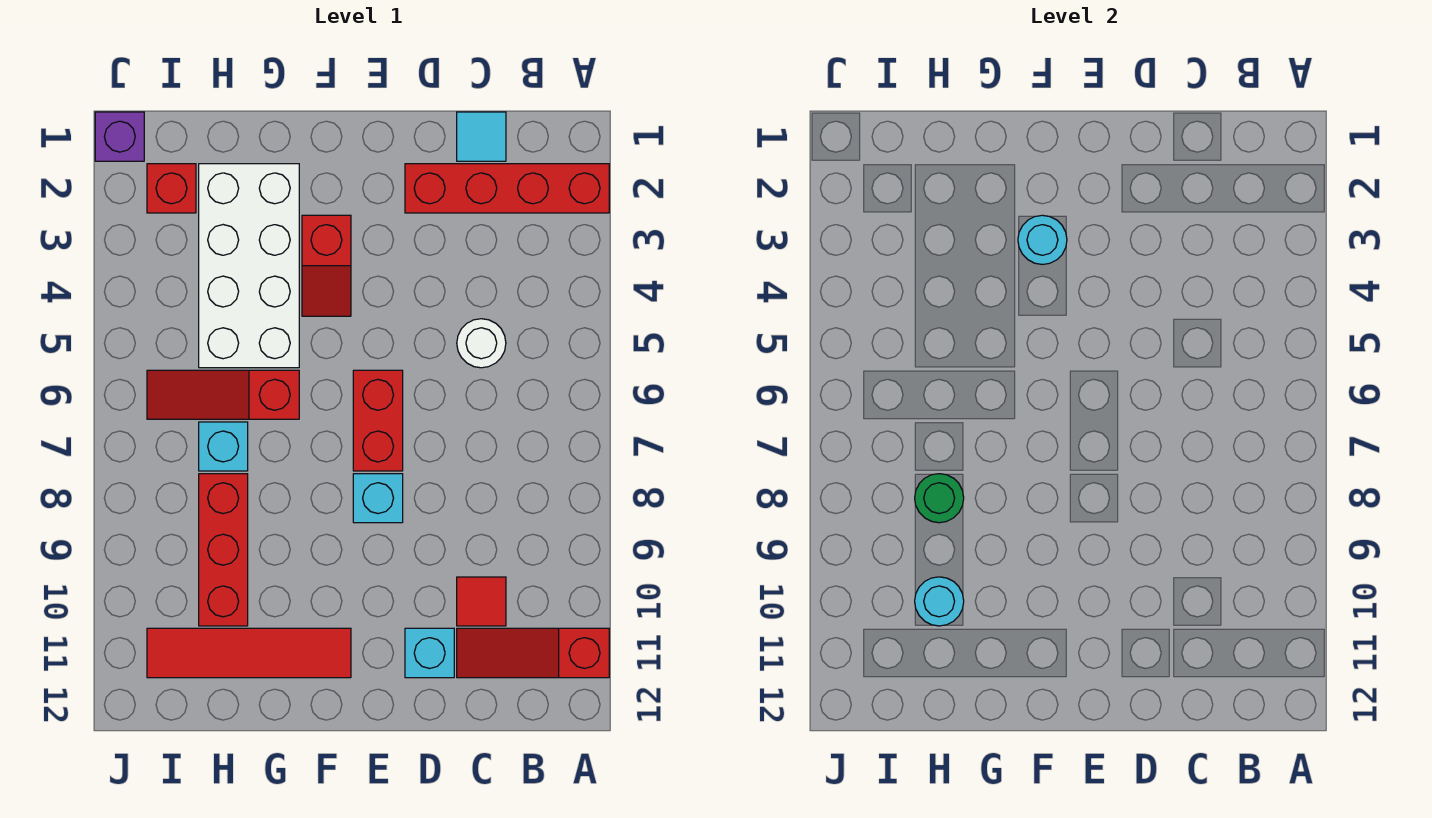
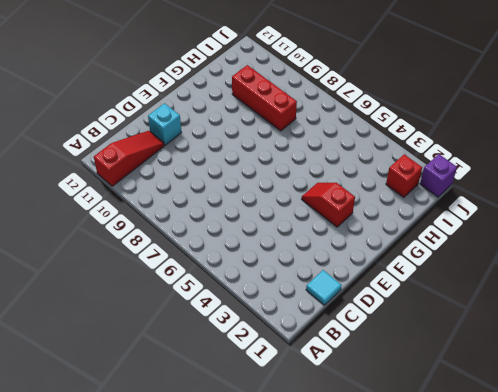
none -> red 1x4 brick [405,164,609,213]
none -> white 1x1 round brick [457,319,506,368]
none -> red 1x1 tile [457,577,506,626]

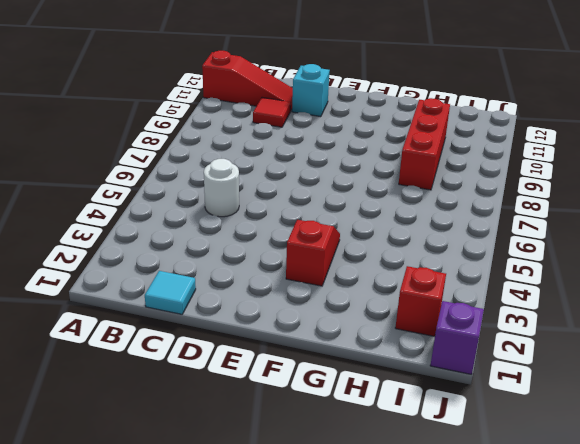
none -> red 1x4 brick [405,164,609,213]
none -> red 1x2 brick [353,370,403,471]
none -> cyan 1x1 brick [353,474,403,523]

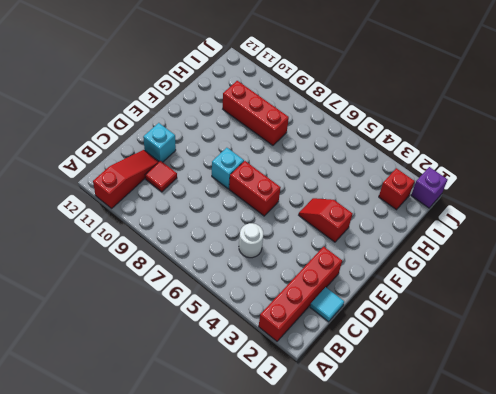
none -> red 1x4 tile [147,628,351,678]
none -> white 2x4 brick [199,164,299,368]
none -> red 1x3 slope [147,370,299,419]

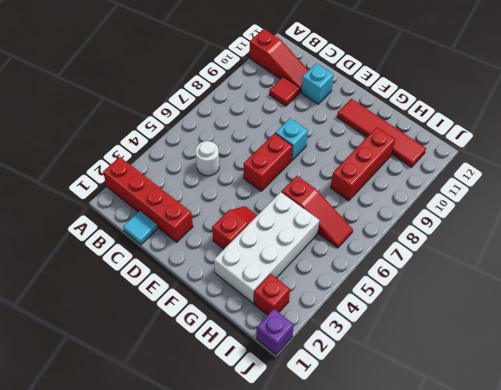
none -> cyan 1x1 brick [199,422,248,471]
none -> cyan 1x1 round brick [1018,215,1067,265]
none -> green 1x1 round brick [915,474,964,523]

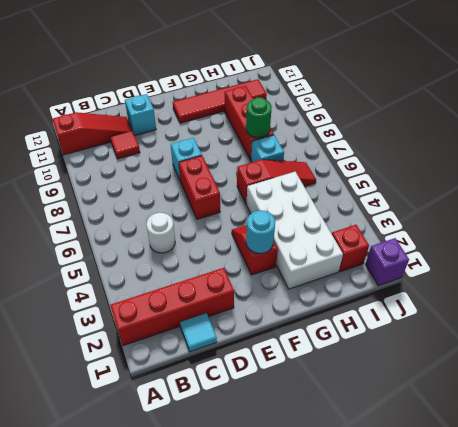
none -> cyan 1x1 round brick [915,577,964,626]

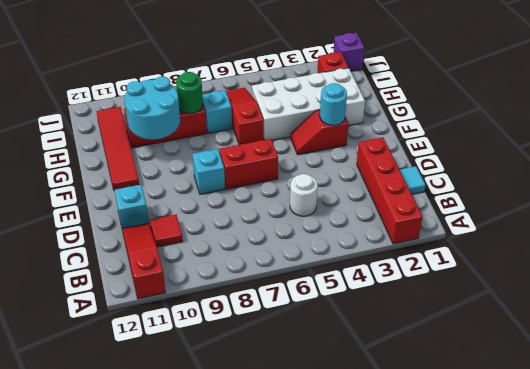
cyan 2x2 round brick [124,77,180,139] -> cyan 1x1 round brick [915,577,964,626]

